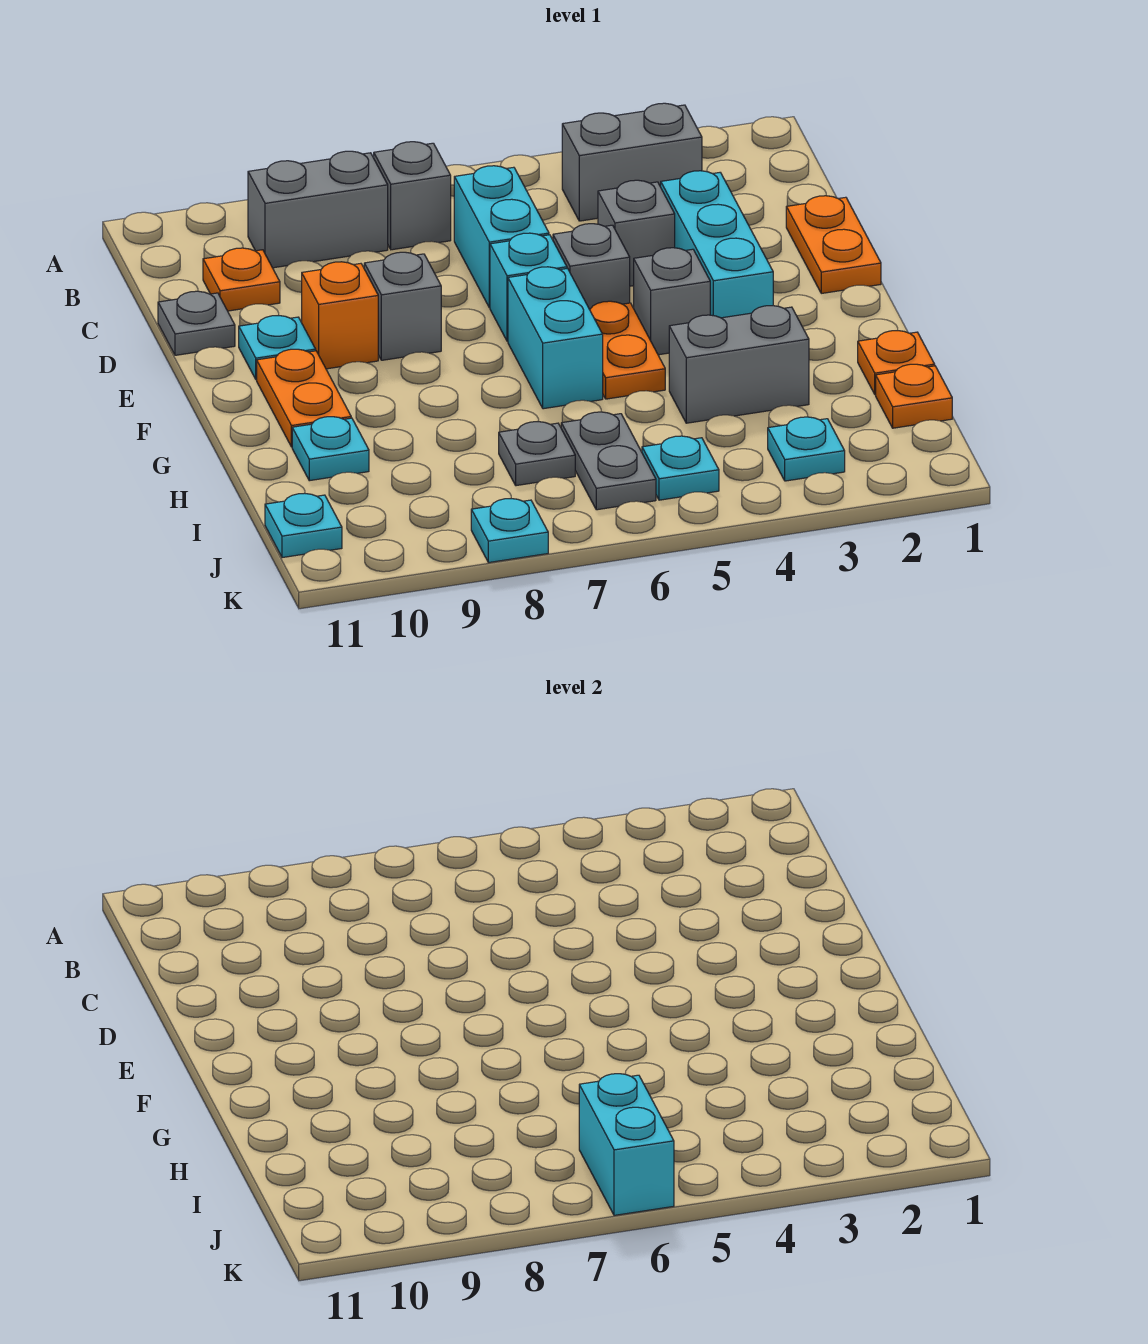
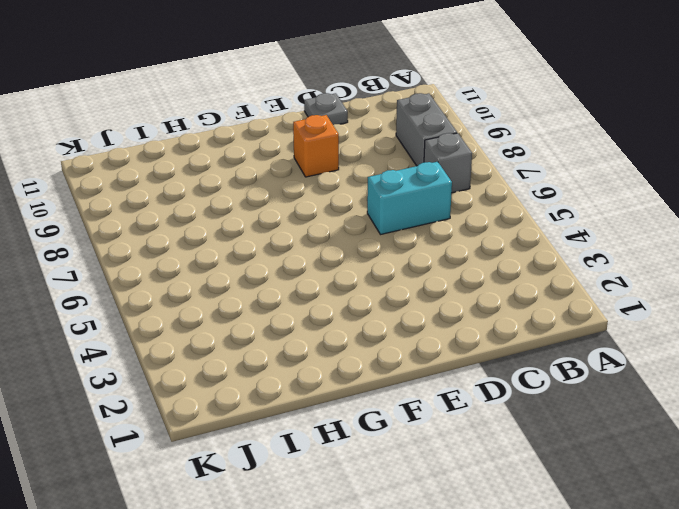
none -> grey 1x2 brick [562,103,702,221]
none -> orange 1x1 plate [203,248,280,311]
none -> orange 1x2 plate [786,196,881,293]

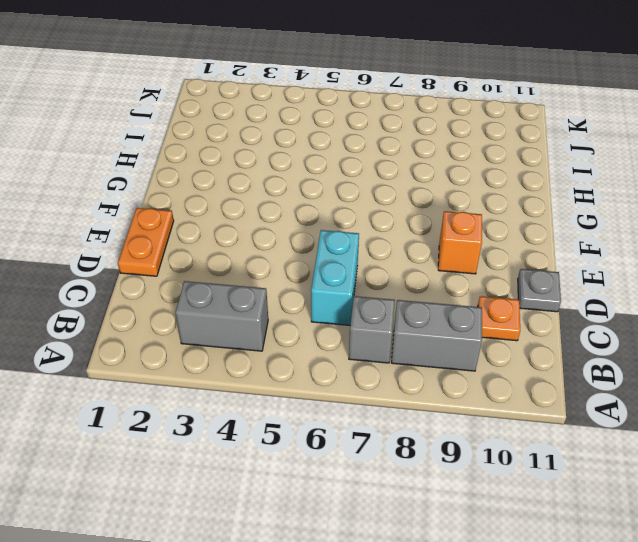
none -> cyan 1x3 brick [661,171,773,318]
none -> grey 1x1 brick [598,180,675,286]
none -> grey 1x1 brick [553,224,630,309]

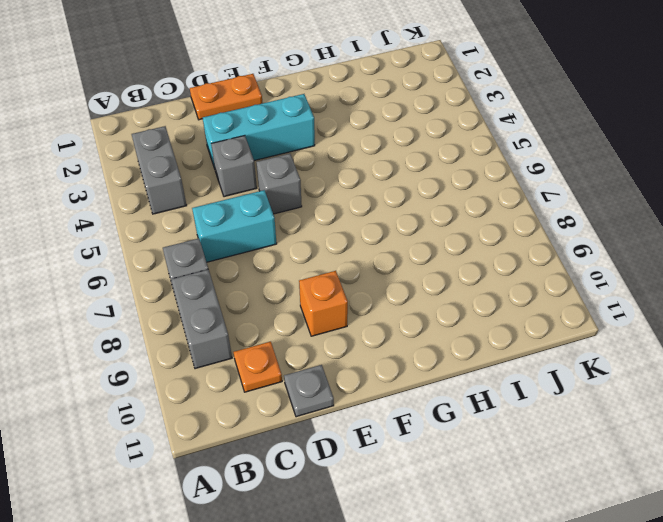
none -> cyan 1x1 brick [490,233,567,341]
none -> grey 1x1 brick [364,252,441,360]
none -> cyan 1x1 plate [239,315,316,380]

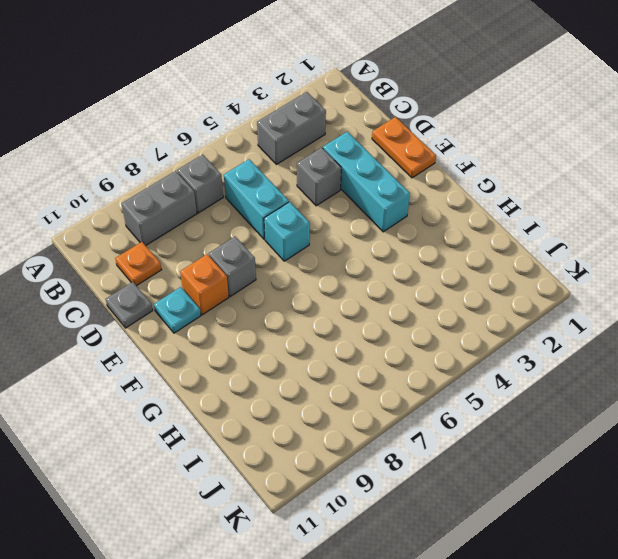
none -> grey 1x1 brick [553,224,630,309]
none -> grey 1x1 brick [634,248,710,355]
none -> orange 1x2 plate [589,301,665,399]

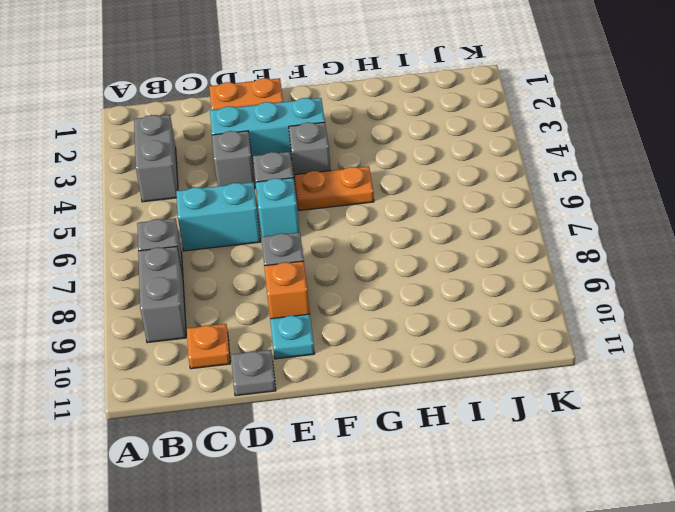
none -> cyan 1x2 brick [508,267,603,409]
none -> orange 1x2 plate [257,349,351,447]
none -> orange 1x1 plate [858,331,935,395]

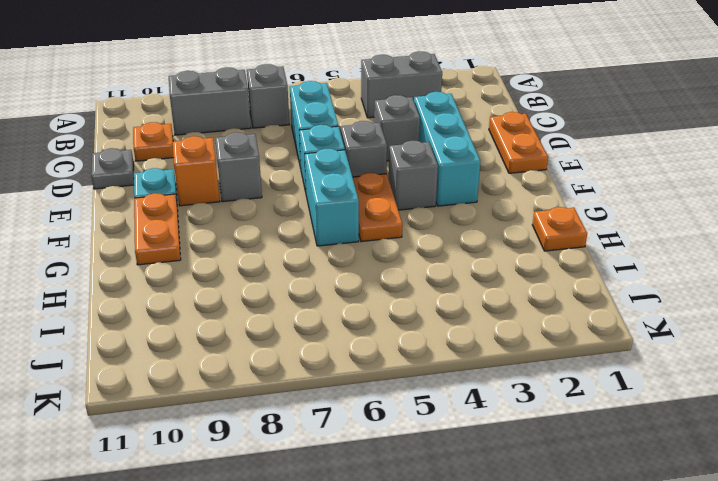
none -> grey 1x2 brick [669,306,809,423]
none -> cyan 1x1 plate [292,417,369,481]
none -> orange 1x1 plate [876,364,952,428]

